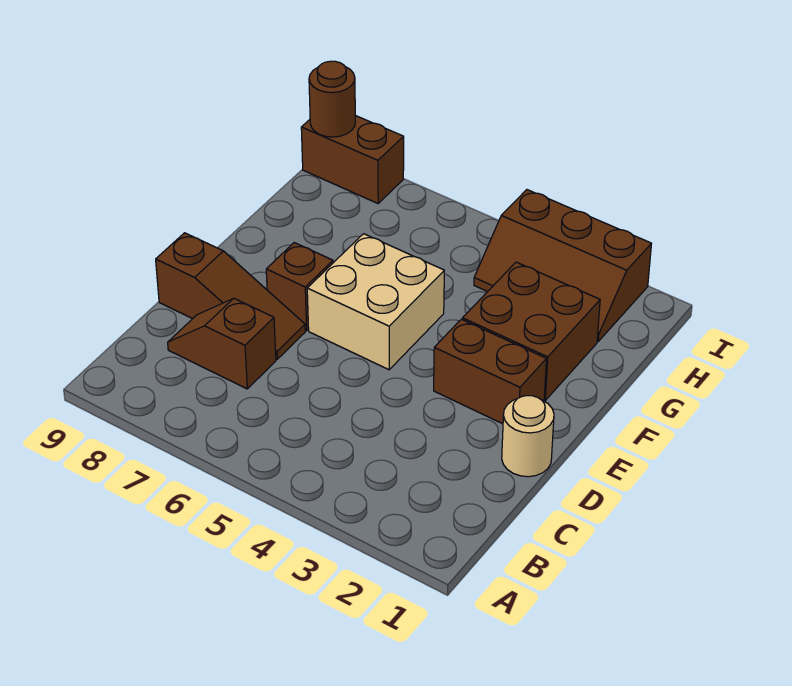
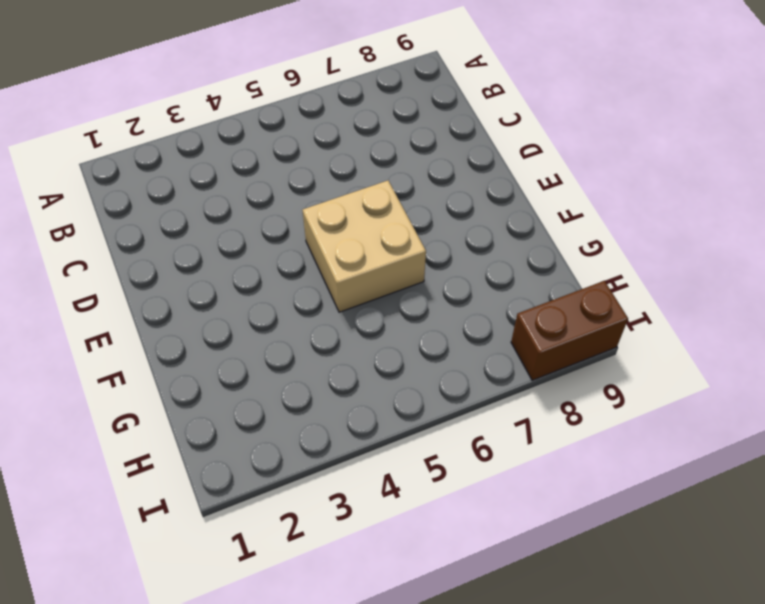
none -> brown 1x2 slope [168,298,276,389]
none -> tan 1x1 round brick [502,396,554,477]

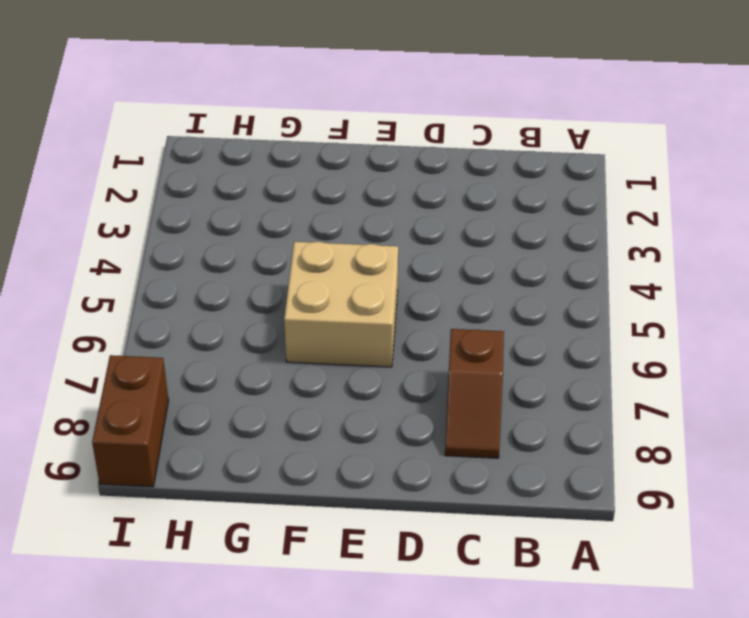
none -> tan 1x1 round brick [502,396,554,477]
none -> brown 1x3 slope [156,233,305,359]

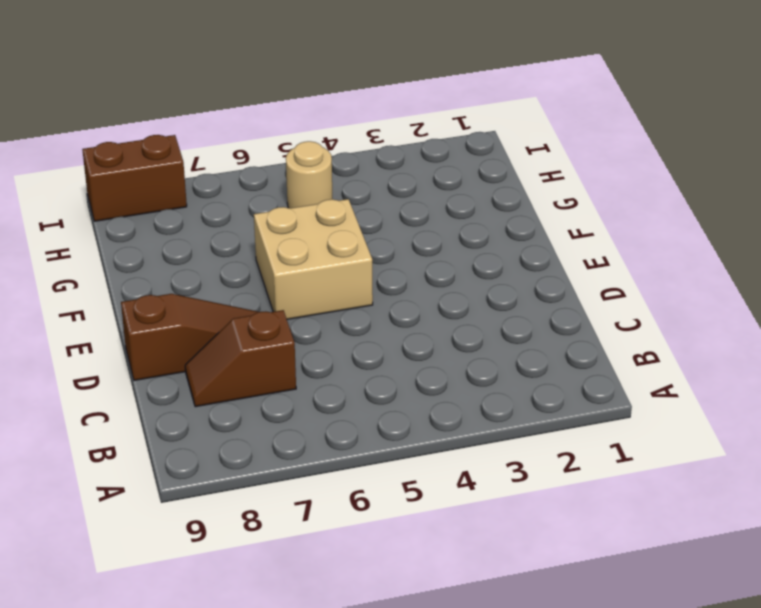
tan 1x1 round brick [286,141,332,208] -> tan 1x1 round brick moved to [502,396,554,477]
none -> brown 1x2 brick [434,319,546,424]
none -> brown 1x1 brick [266,243,333,330]

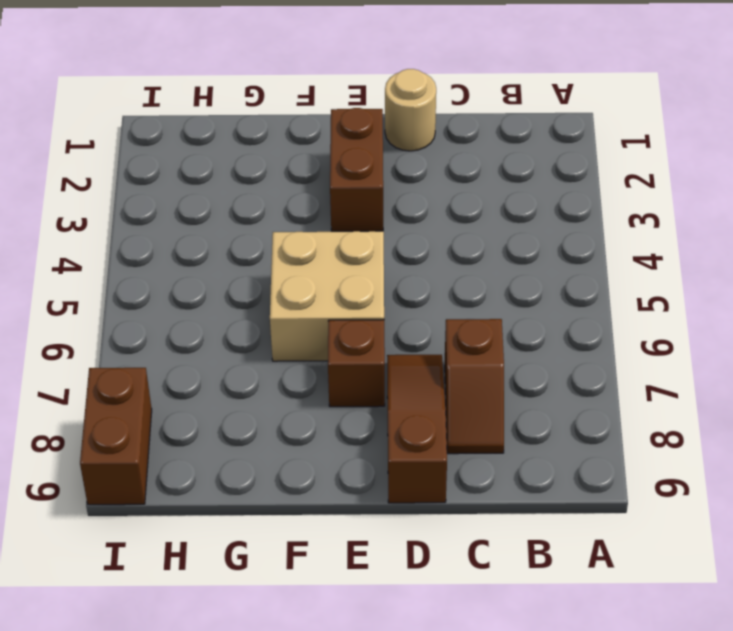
none -> brown 2x2 brick [462,262,600,400]
none -> brown 2x3 slope [474,190,651,341]

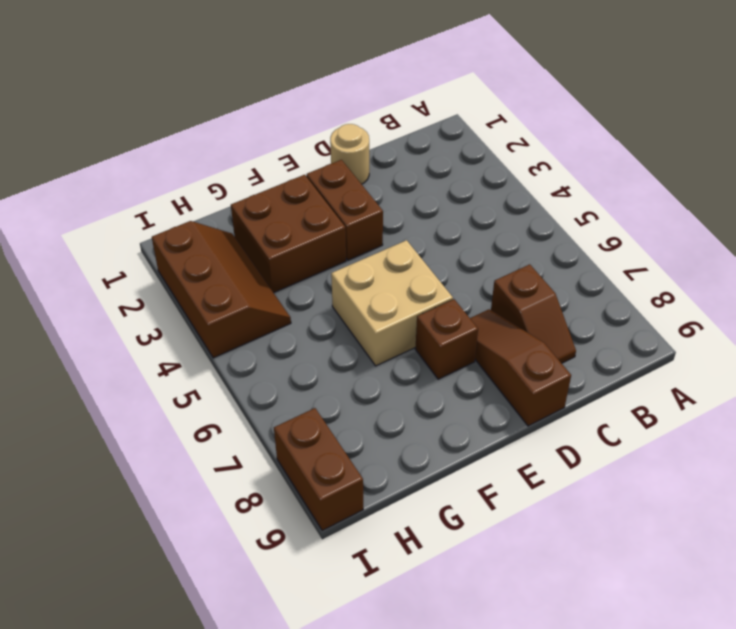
none -> brown 1x1 round brick [309,61,355,137]

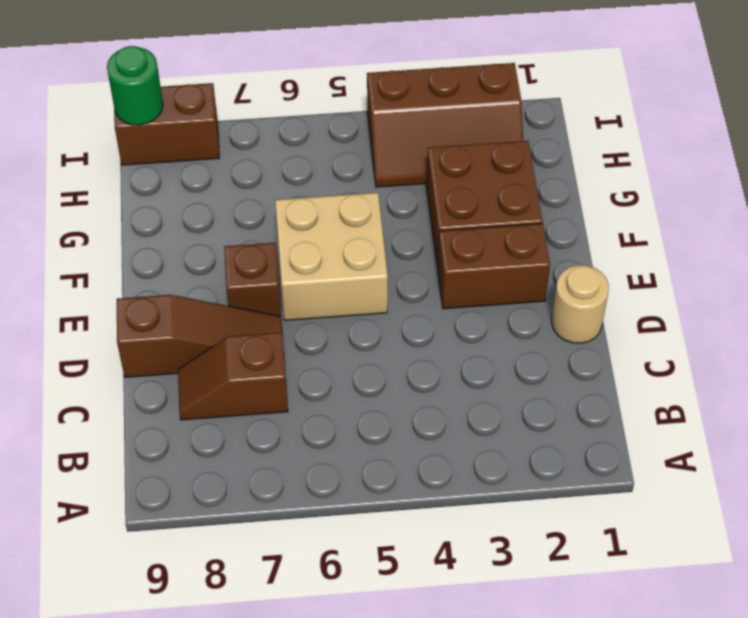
green 1x1 round brick [107,46,163,125] -> brown 1x1 round brick [309,61,355,137]

